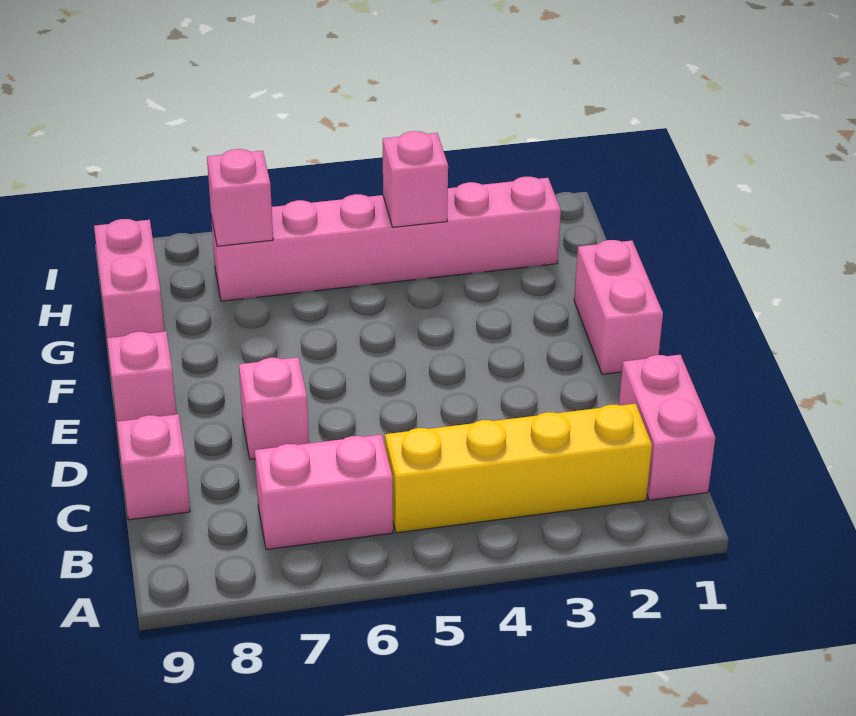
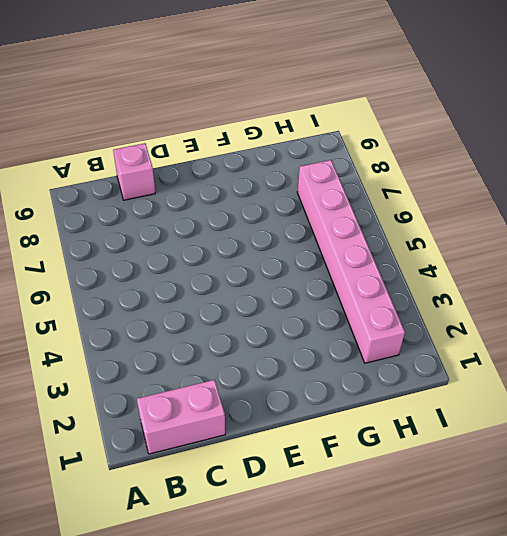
none -> yellow 1x4 brick [385,404,652,533]
none -> pink 1x2 brick [255,435,393,549]

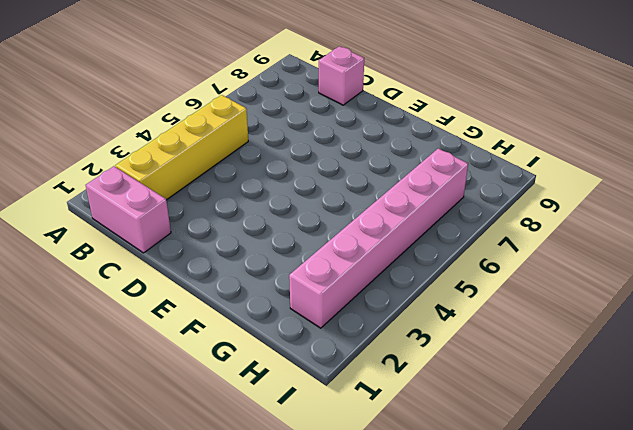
none -> pink 1x2 brick [255,435,393,549]
none -> pink 1x1 brick [239,357,309,459]

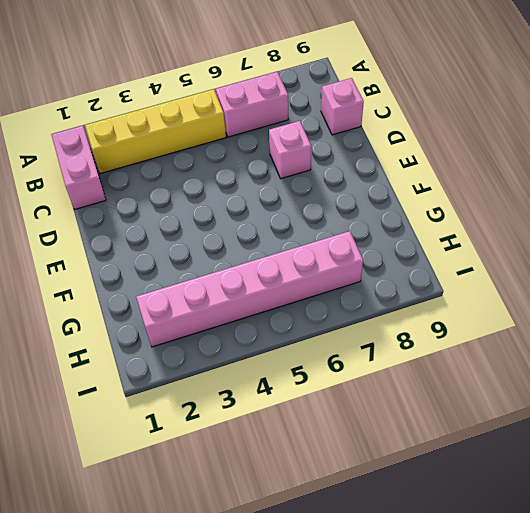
none -> pink 1x2 brick [574,240,663,374]
none -> pink 1x1 brick [107,331,176,421]

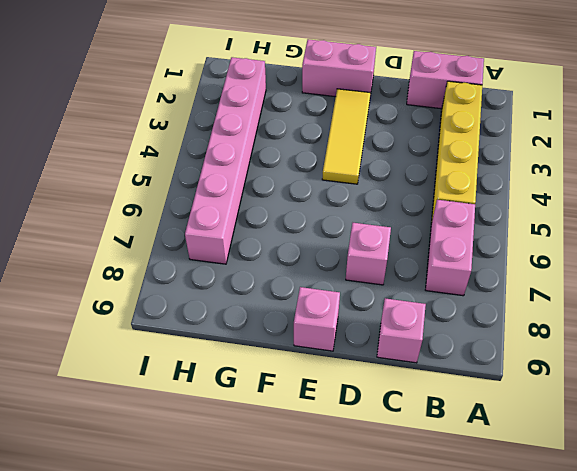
yellow 1x3 tile [322,89,371,184] -> none
none -> pink 1x2 brick [94,219,164,338]
none -> pink 1x1 brick [383,131,448,227]

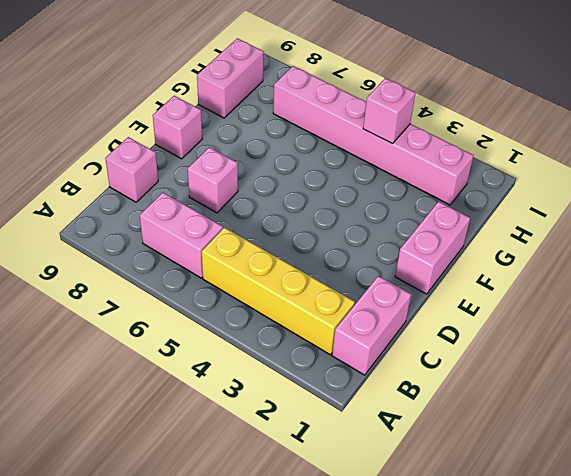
none -> pink 1x1 brick [207,149,273,246]

